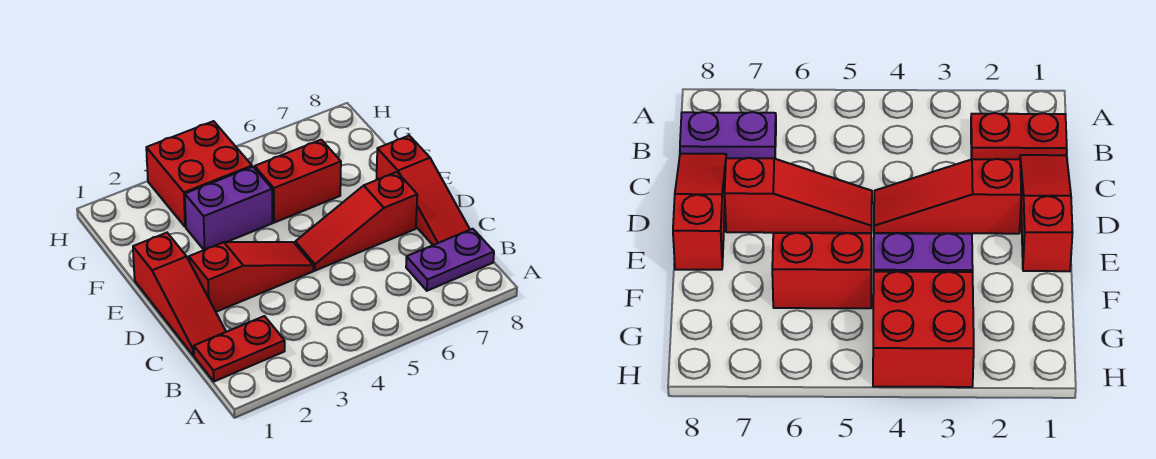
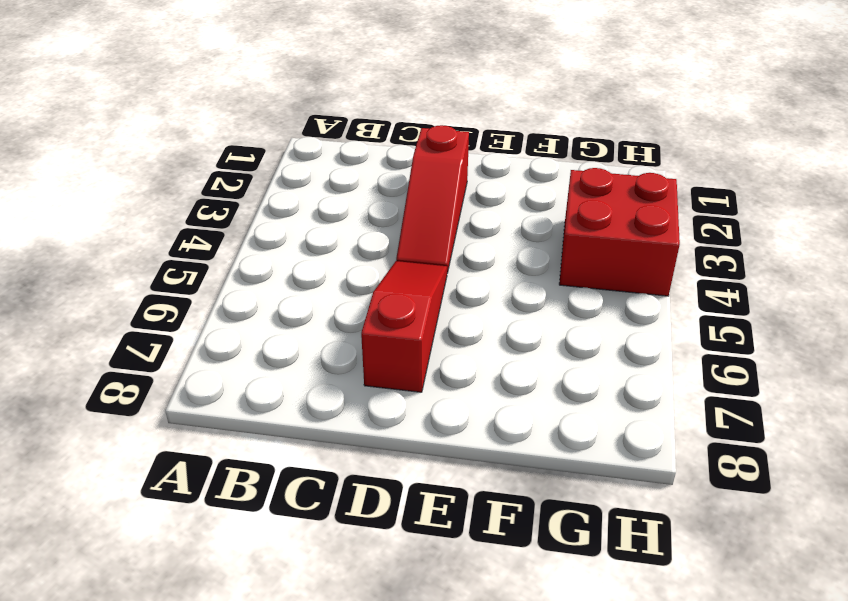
none -> red 1x2 plate [194,316,285,381]
none -> purple 1x2 plate [406,229,494,291]

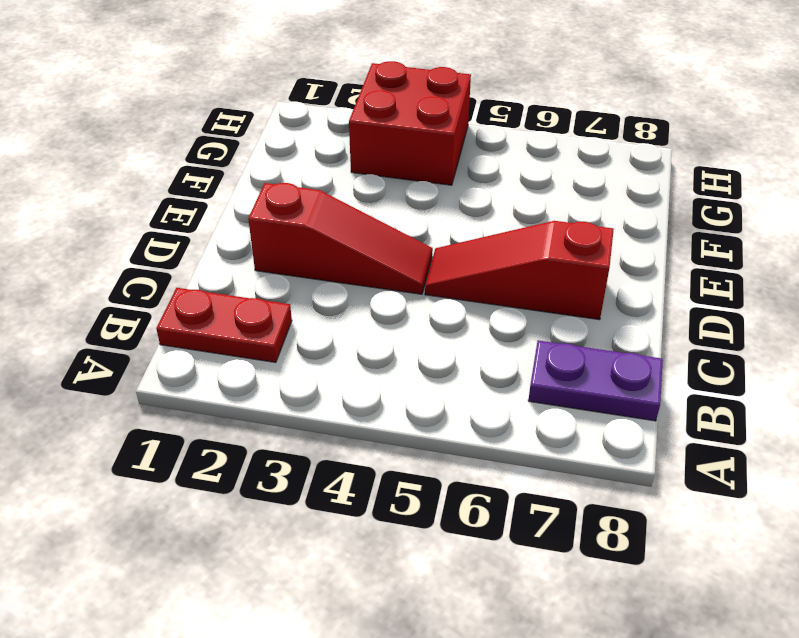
none -> red 1x3 slope [133,233,226,355]
none -> red 1x3 slope [376,136,470,245]

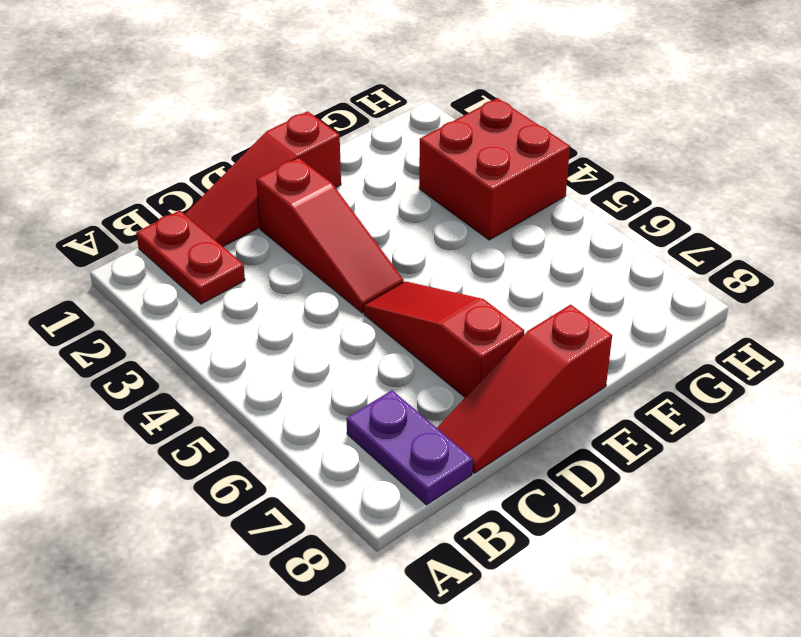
none -> purple 1x2 brick [185,167,272,250]
none -> red 1x2 brick [255,140,341,223]

